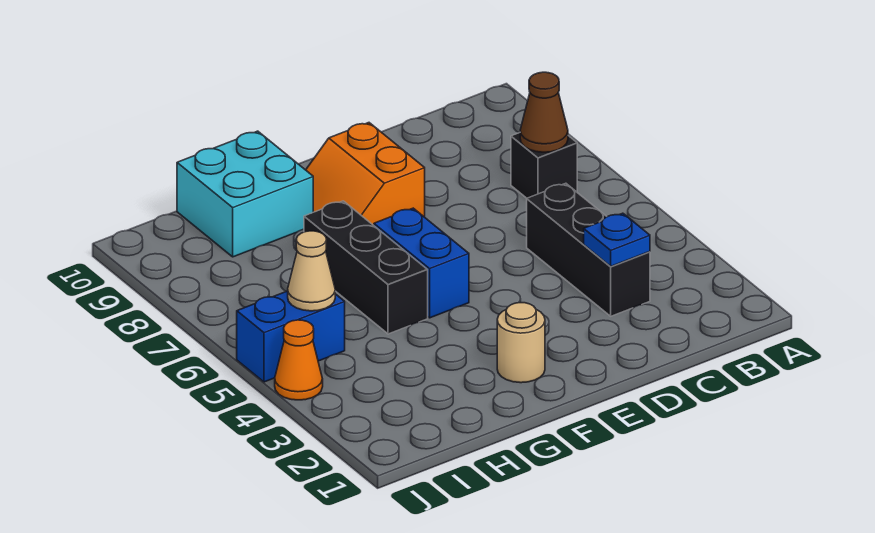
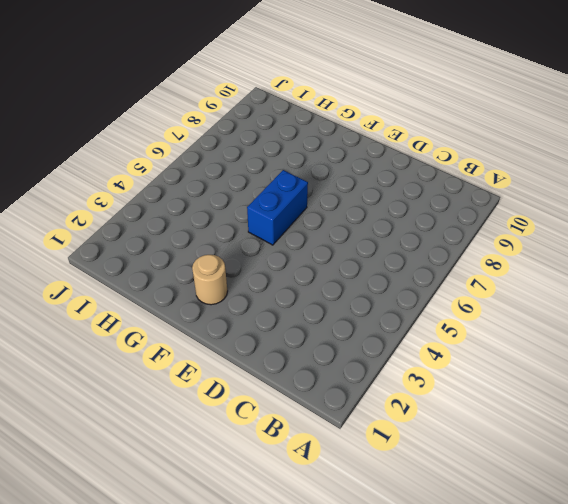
none -> black 1x1 brick [511,133,577,198]
none -> black 1x3 brick [527,183,650,316]
none -> orange 2x2 slope [306,123,425,225]

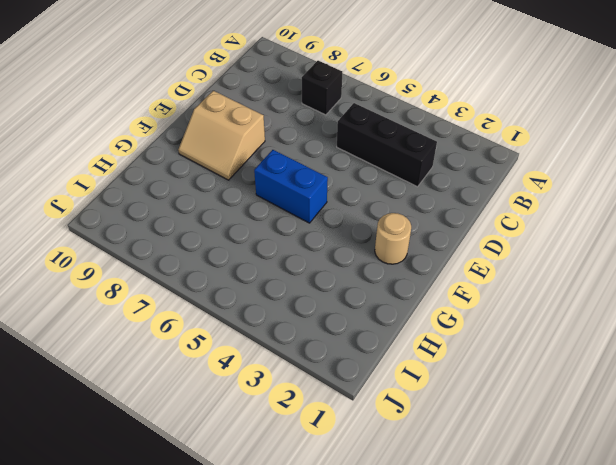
tan 2x2 slope [178,91,265,180] -> orange 2x2 slope [306,123,425,225]
none -> black 1x3 brick [304,201,428,334]
none -> cyan 2x2 brick [177,131,313,257]
none -> blue 1x2 brick [237,291,345,382]

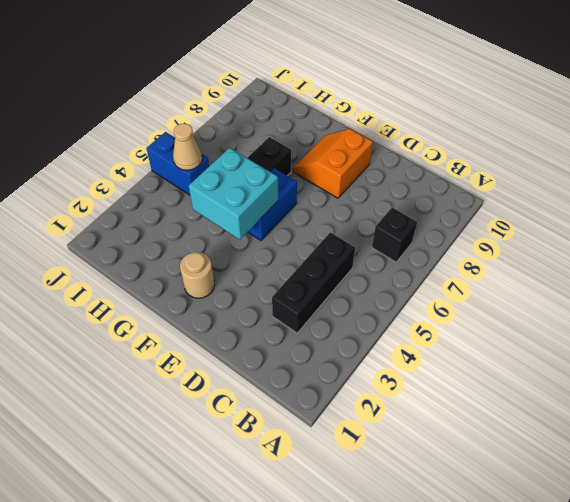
cyan 2x2 brick [189,148,278,240] -> cyan 2x2 brick moved to [177,131,313,257]
none -> orange 1x1 cone [275,320,323,400]
none -> brown 1x1 cone [520,72,568,152]
none -> blue 1x1 plate [584,213,650,267]

